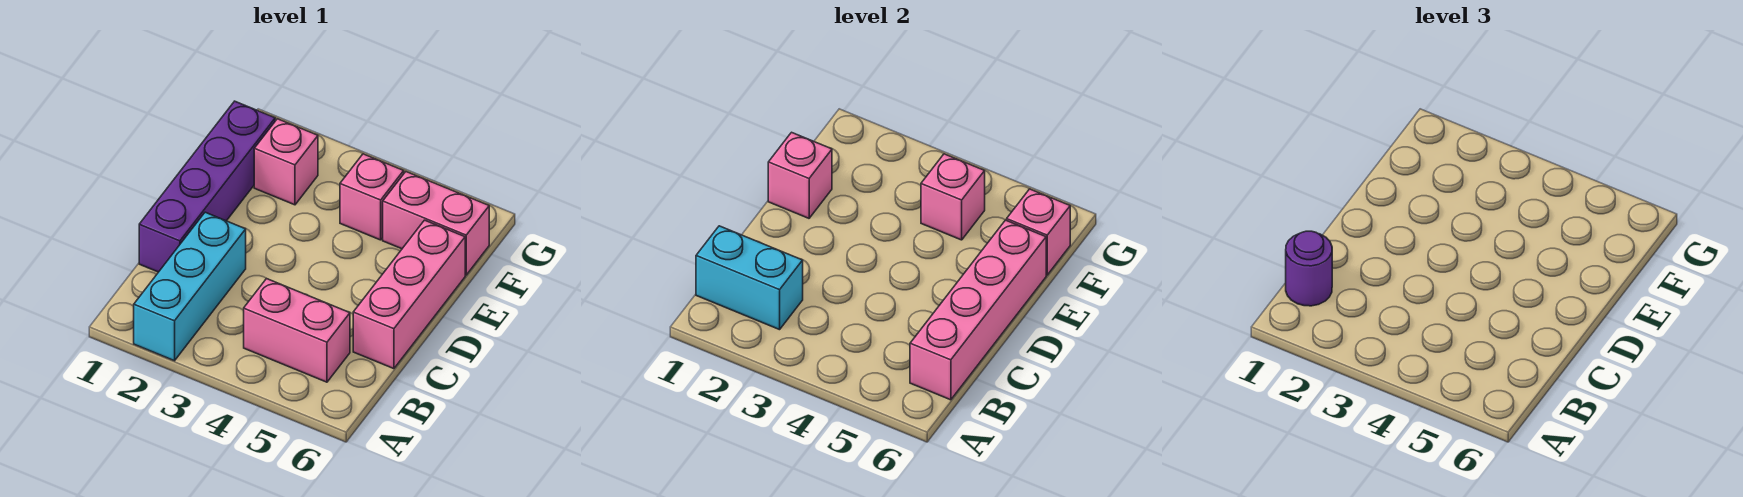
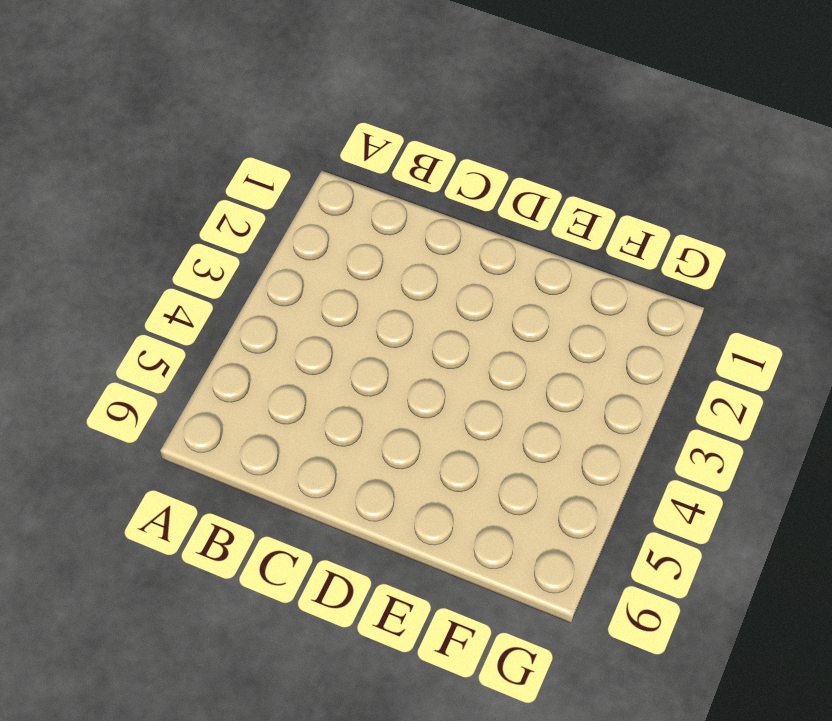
none -> cyan 1x3 brick [134,212,246,361]
none -> pink 1x2 brick [244,279,350,382]
none -> purple 1x4 brick [139,101,275,272]

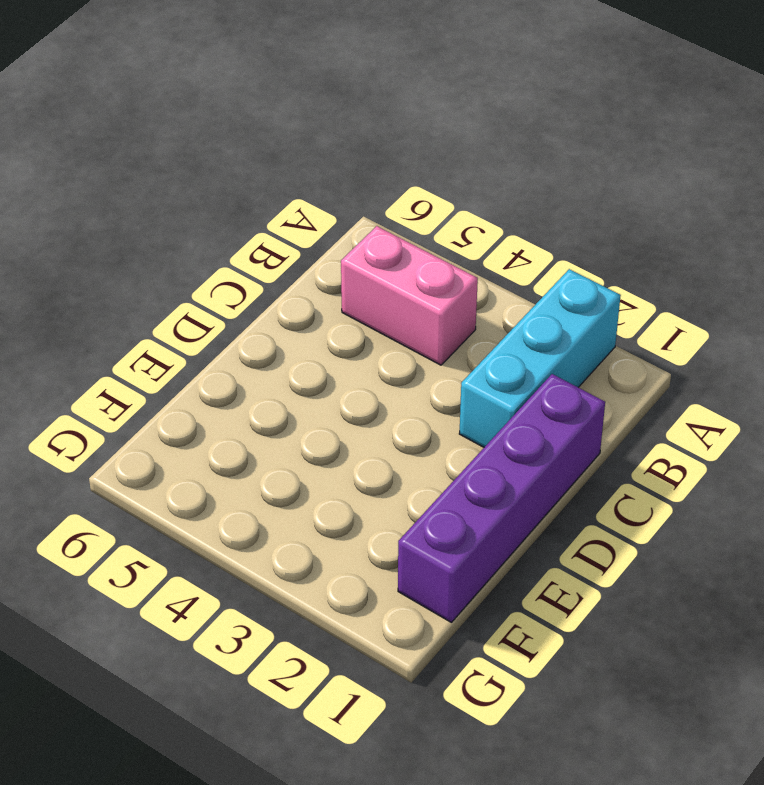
none -> pink 1x3 brick [353,220,465,369]
none -> pink 1x1 brick [254,119,318,205]
none -> pink 1x1 brick [340,154,404,240]

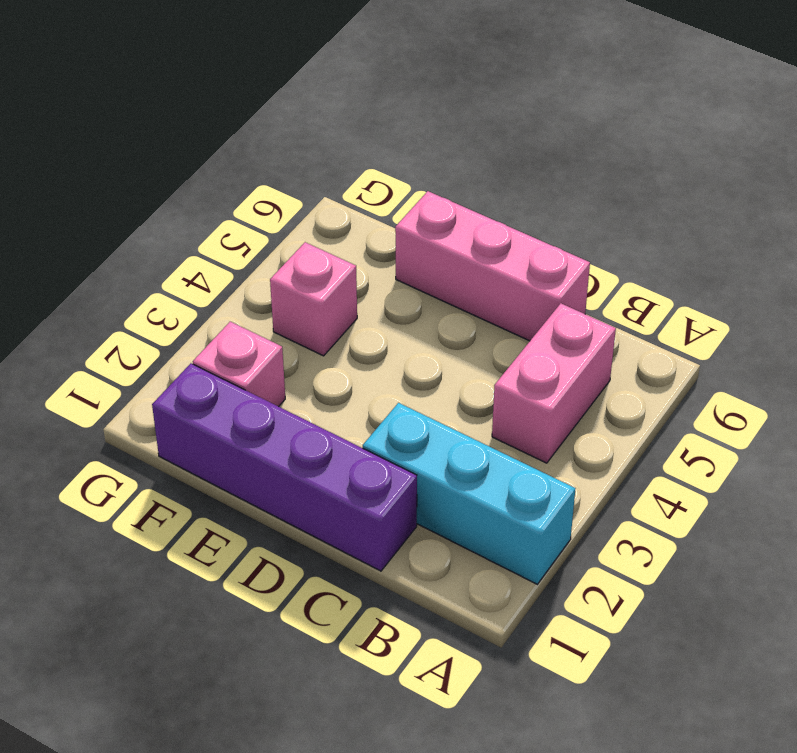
none -> pink 1x2 brick [383,172,489,275]
none -> cyan 1x2 brick [696,226,803,330]
none -> pink 1x4 brick [910,220,1046,400]

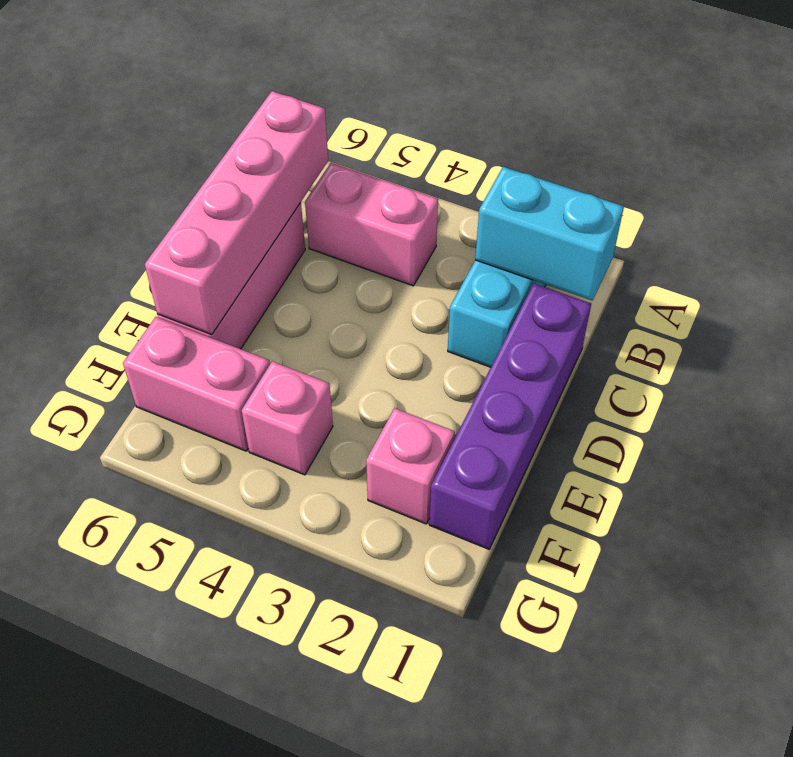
none -> pink 1x1 brick [768,132,832,218]
none -> pink 1x1 brick [921,154,985,240]
none -> pink 1x1 brick [1007,189,1070,275]

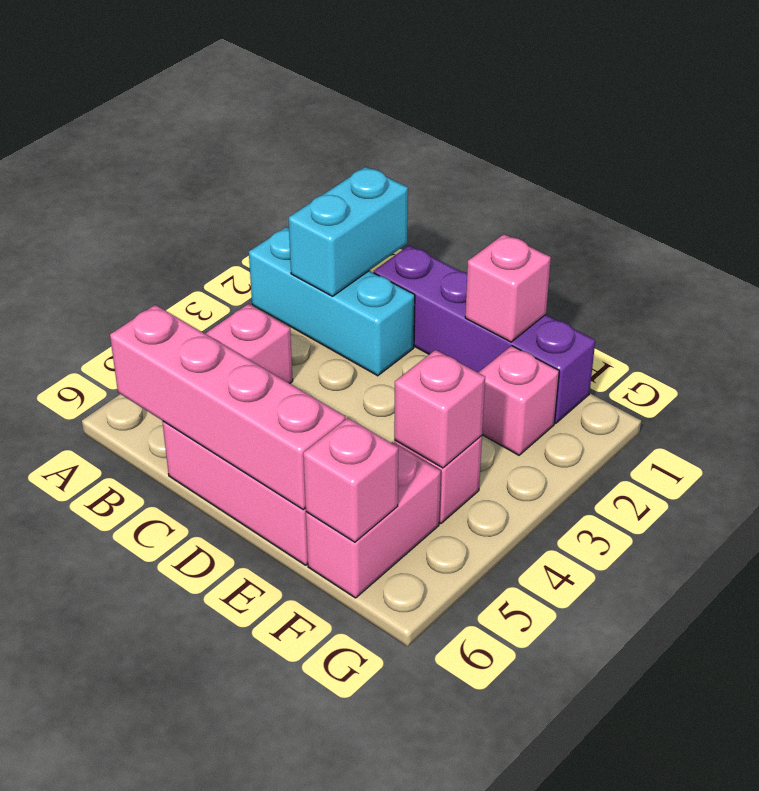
none -> purple 1x1 round brick [1286,231,1332,306]

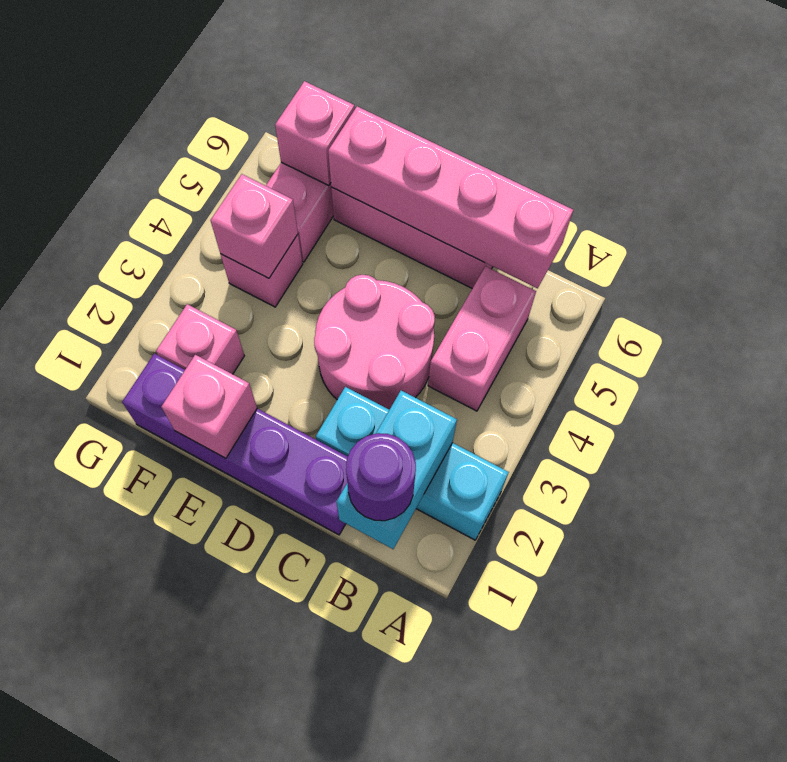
pink 2x2 round brick [314,275,435,410] -> none

